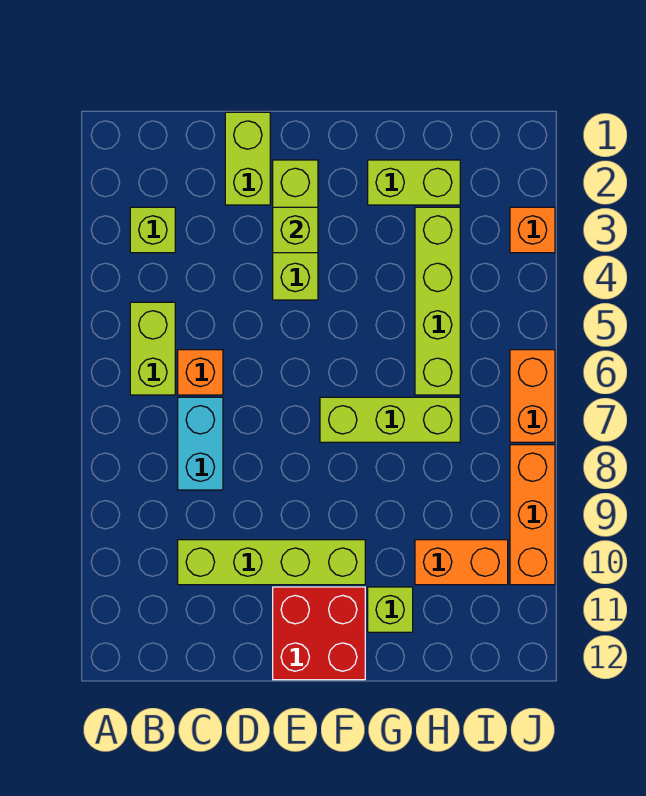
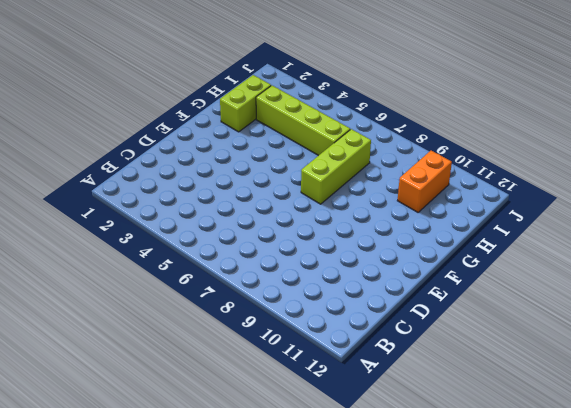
none -> lime 1x1 brick [130,207,175,253]
none -> lime 1x2 brick [130,302,175,395]
none -> orange 1x1 brick [178,350,223,395]

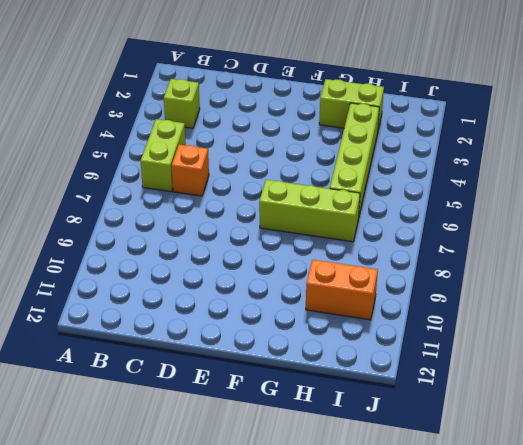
none -> cyan 1x2 brick [178,397,223,490]
none -> lime 1x4 brick [178,540,365,585]
none -> lime 1x2 brick [225,112,270,205]

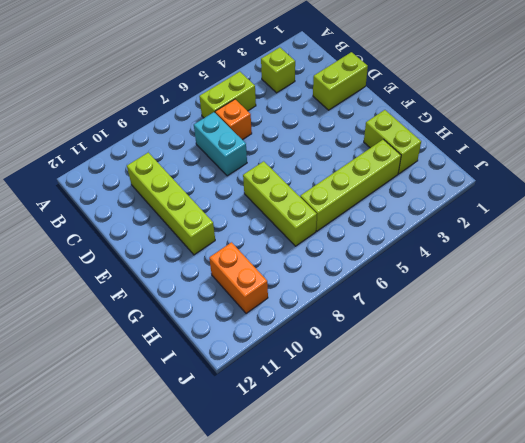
cyan 1x2 brick [194,112,247,176] -> cyan 1x2 brick turned to [178,397,223,490]
none -> lime 1x3 brick [273,160,318,300]
none -> red 2x2 brick [273,587,365,680]
none -> lime 1x1 brick [368,587,413,632]

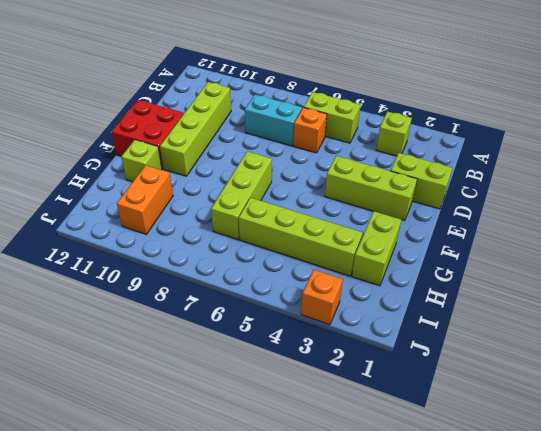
none -> orange 1x2 brick [510,350,555,442]
none -> orange 1x3 brick [510,445,555,585]
none -> lime 1x1 brick [273,207,318,253]

